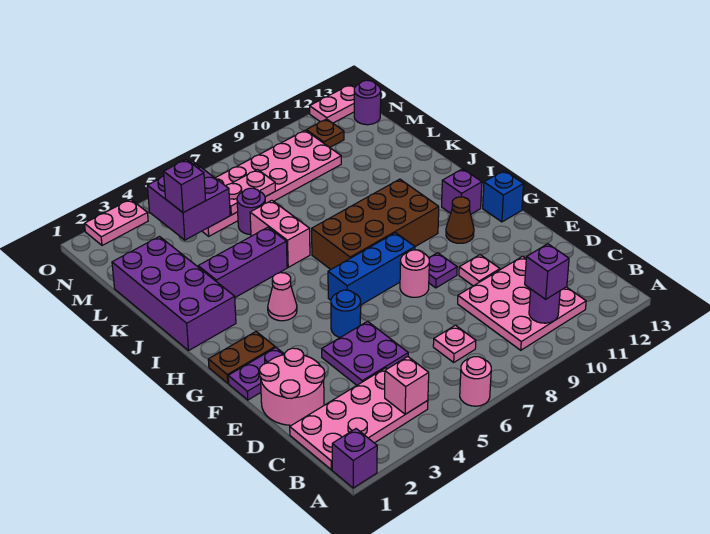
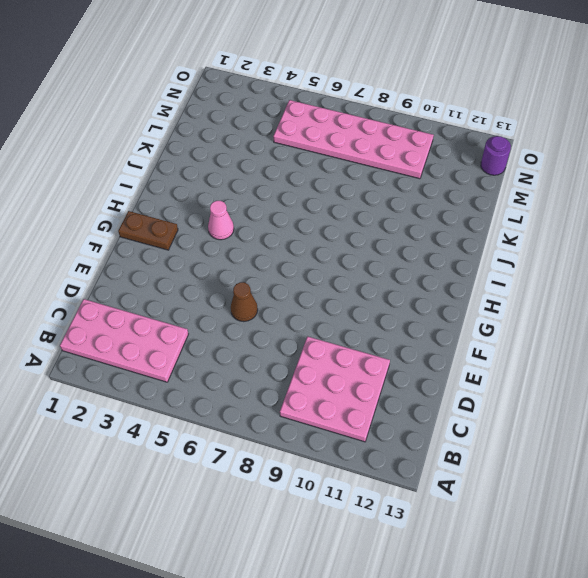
brown 1x1 cone [231,282,258,322] -> brown 1x1 cone moved to [446,197,474,243]
none -> purple 1x1 brick [332,429,377,488]
none -> pink 1x1 round brick [460,357,491,406]
none -> pink 1x1 plate [433,325,476,362]
none -> pink 2x2 round brick [260,348,325,425]

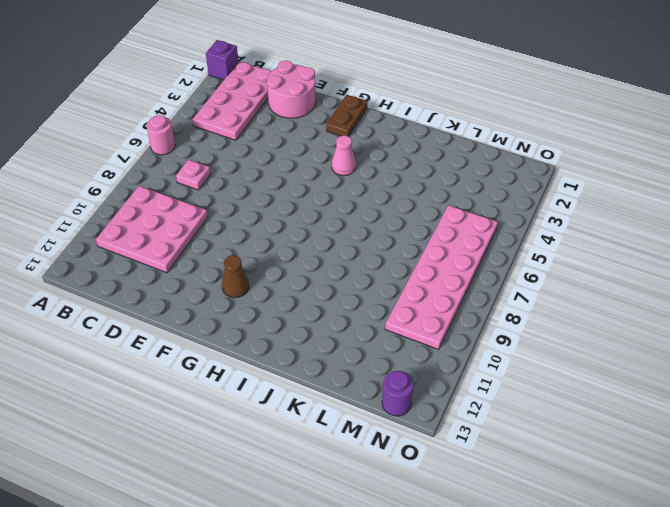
none -> purple 2x2 plate [322,321,408,385]
none -> pink 1x1 plate [459,255,500,286]
none -> purple 1x2 plate [228,348,285,400]
none -> blue 1x1 round brick [331,290,361,337]

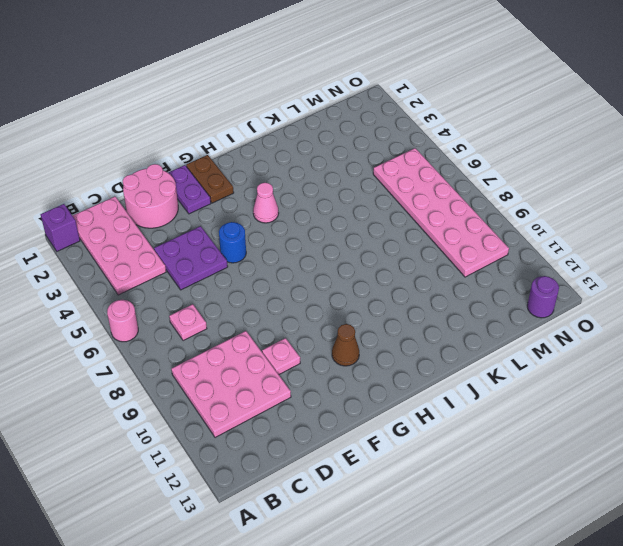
none -> pink 1x1 round brick [400,250,429,297]
none -> purple 1x1 plate [429,253,457,288]
none -> blue 1x3 brick [328,233,415,305]
none -> blue 1x1 brick [483,171,524,222]

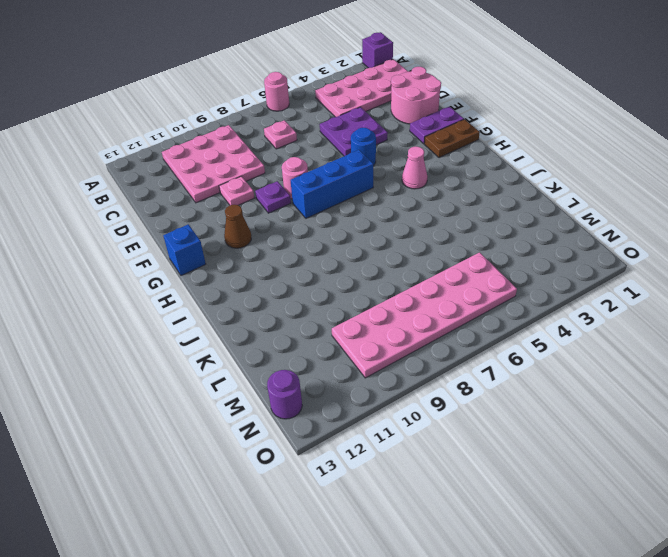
none -> brown 2x4 brick [312,179,439,269]
none -> purple 1x1 brick [442,169,482,214]
none -> purple 2x4 brick [112,237,236,350]
none -> purple 1x3 brick [198,227,287,297]

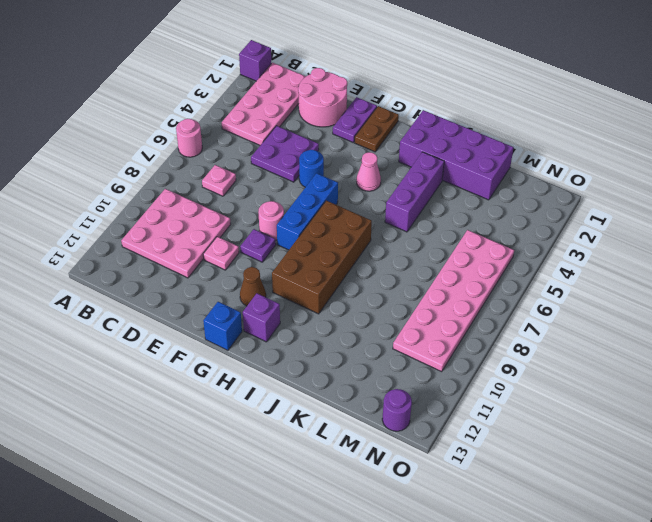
none -> pink 1x2 brick [250,200,310,267]
none -> purple 1x1 round brick [237,188,265,235]
none -> brown 1x1 plate [306,119,344,147]
none -> pink 1x2 plate [85,199,148,245]

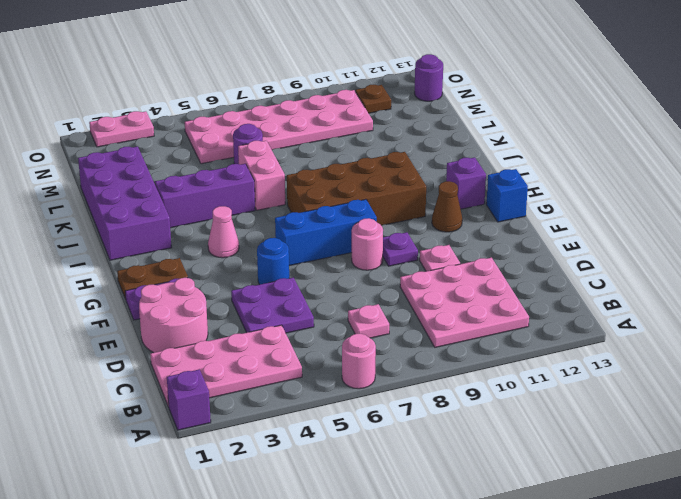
none -> pink 1x2 plate [310,85,355,123]
none -> pink 1x1 brick [385,357,429,414]
none -> purple 1x1 round brick [529,290,560,323]
none -> purple 2x2 brick [147,162,230,240]

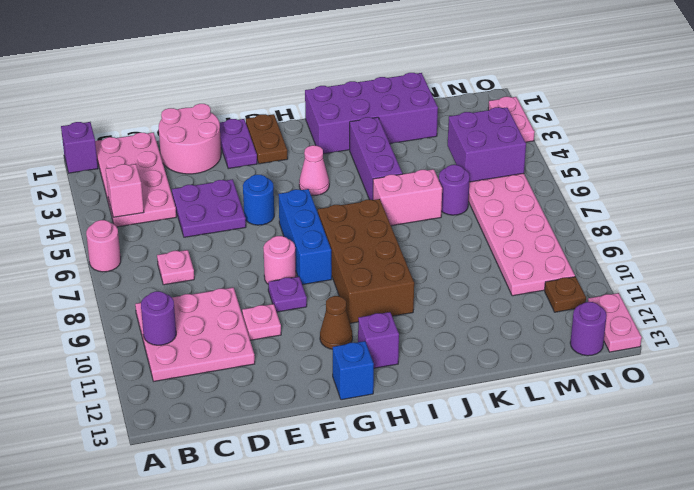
none -> pink 1x2 plate [226,170,275,215]
none -> purple 1x1 brick [525,244,569,299]
none -> purple 1x1 brick [164,160,206,213]

